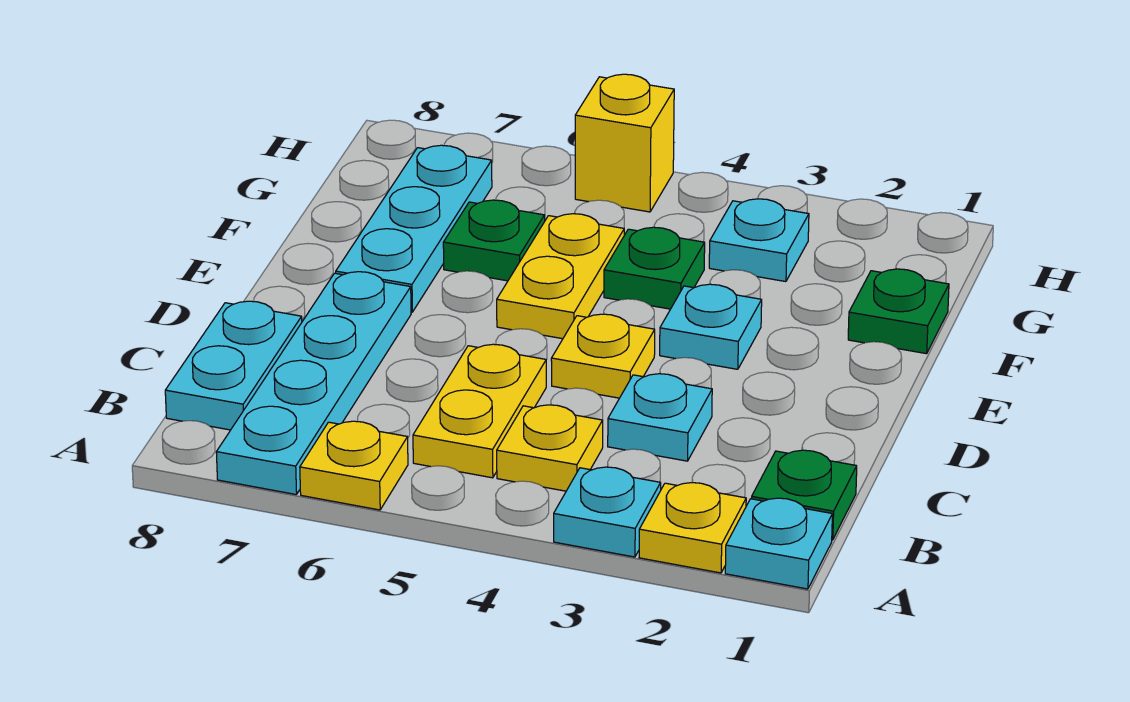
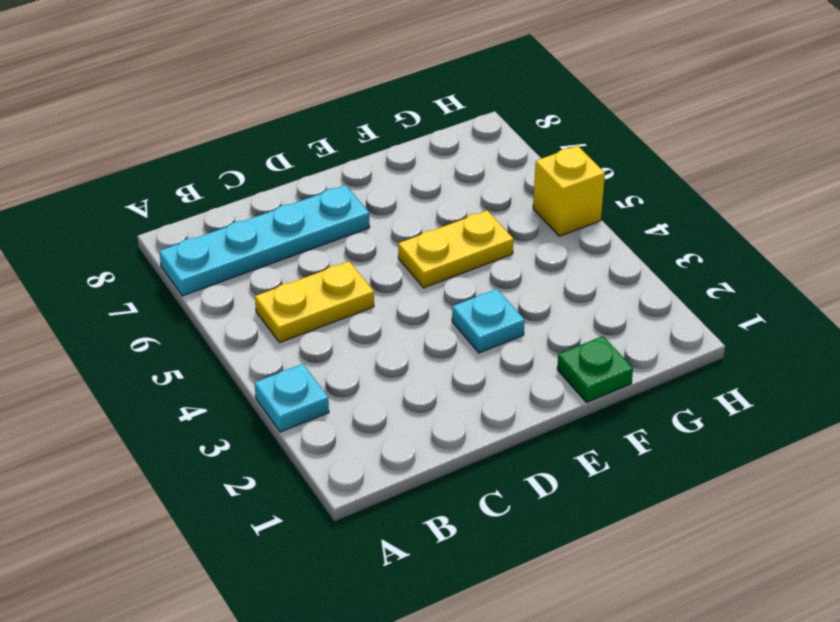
none -> cyan 1x1 plate [725,498,832,589]
none -> yellow 1x1 plate [639,482,746,573]
none -> yellow 1x1 plate [300,421,408,510]

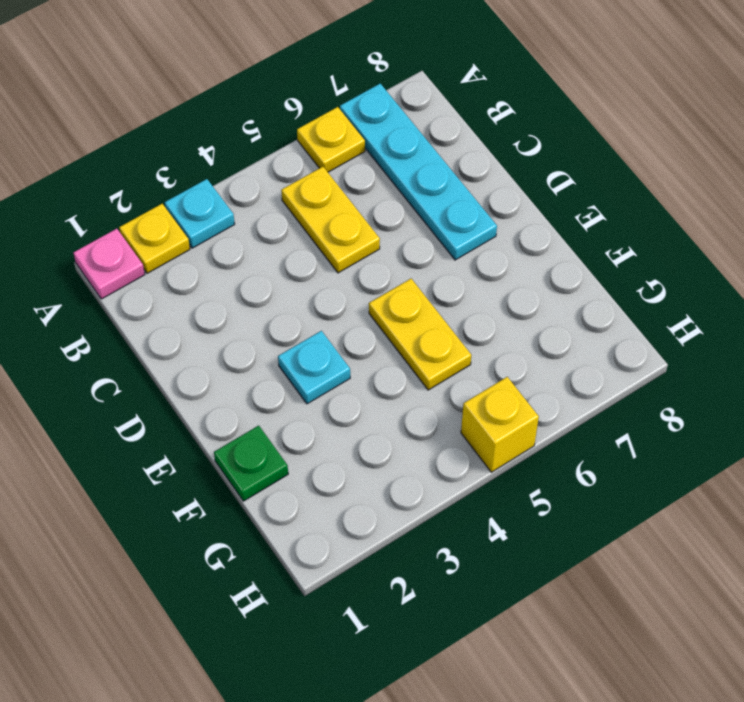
pink 1x1 plate [73,229,145,299] -> cyan 1x1 plate [725,498,832,589]
none -> green 1x1 plate [752,450,857,540]
none -> yellow 1x1 plate [497,405,603,491]
none -> cyan 1x2 plate [165,301,302,430]

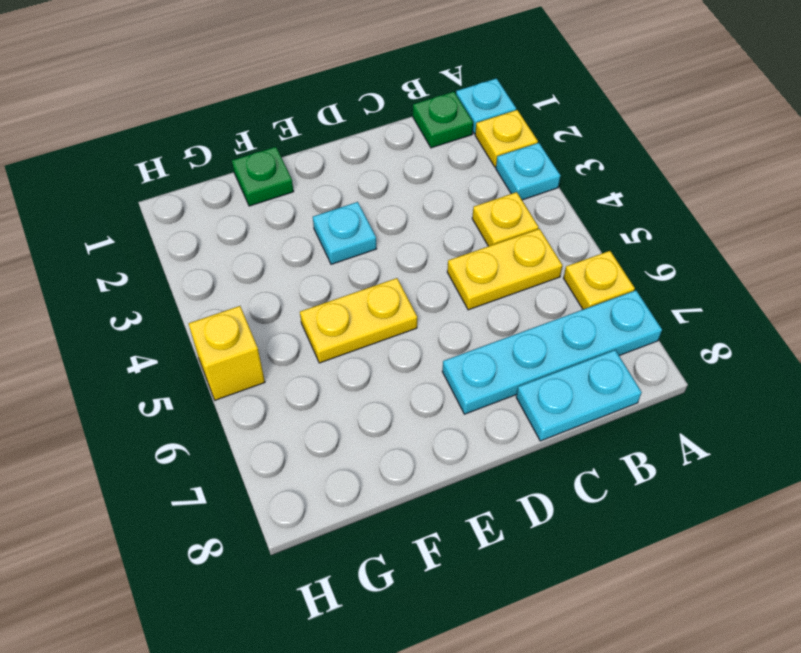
none -> cyan 1x1 plate [608,374,712,461]
none -> yellow 1x1 plate [551,314,655,398]
none -> cyan 1x3 plate [336,145,492,312]

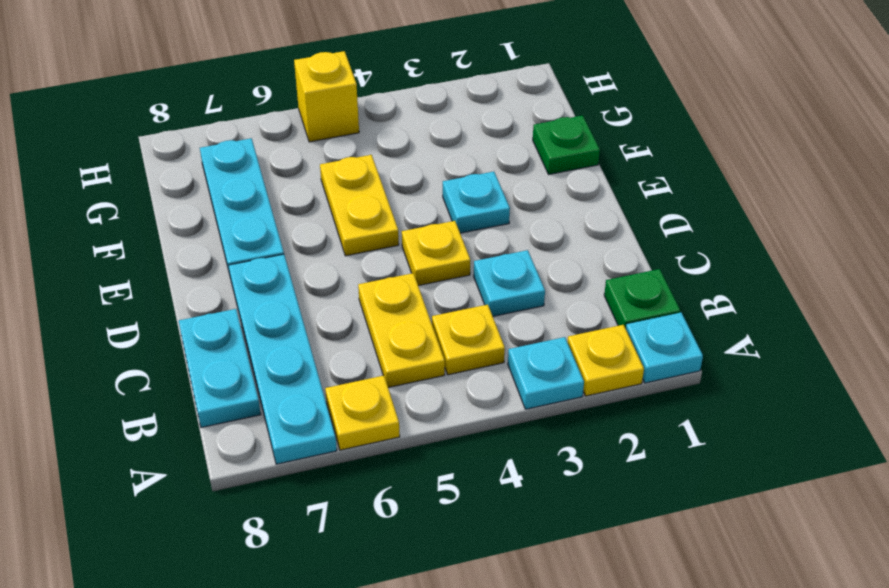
none -> green 1x1 plate [604,227,705,309]
none -> green 1x1 plate [443,200,545,281]
none -> cyan 1x1 plate [709,199,809,282]

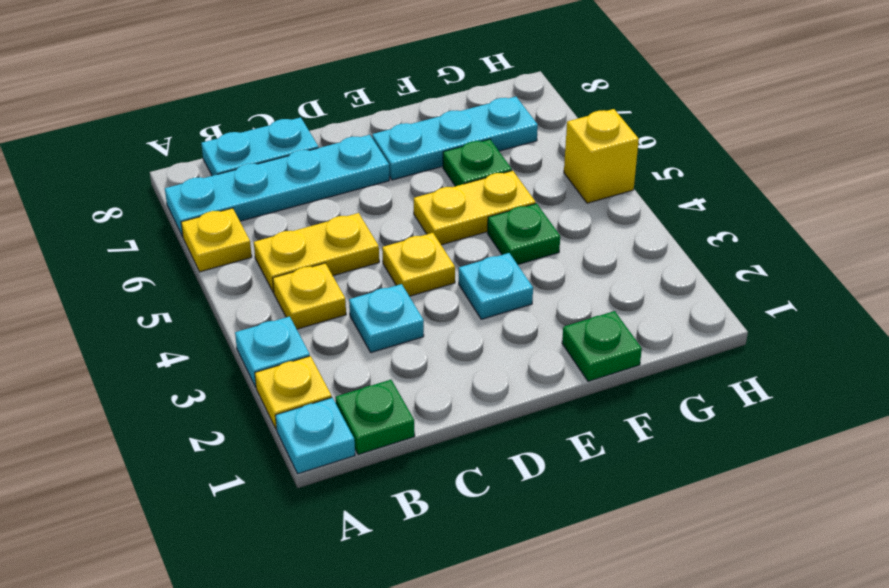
none -> cyan 1x1 plate [709,199,809,282]

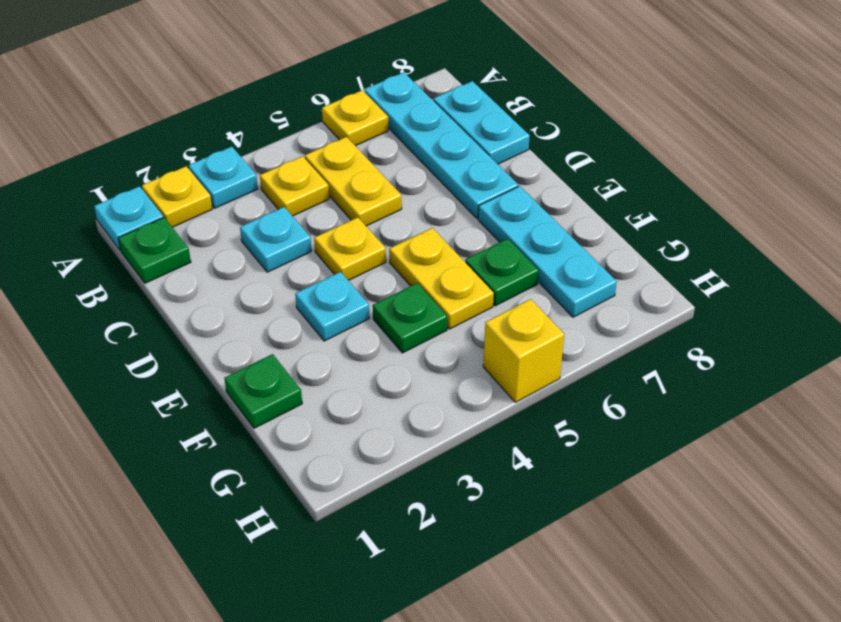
none -> cyan 1x1 plate [709,199,809,282]

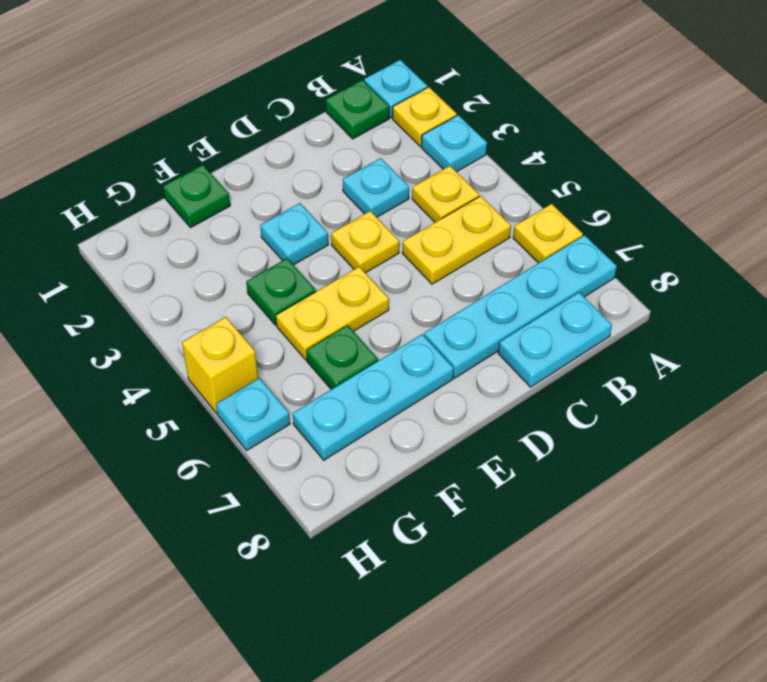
cyan 1x1 plate [216,378,290,450] -> cyan 1x1 plate moved to [709,199,809,282]

